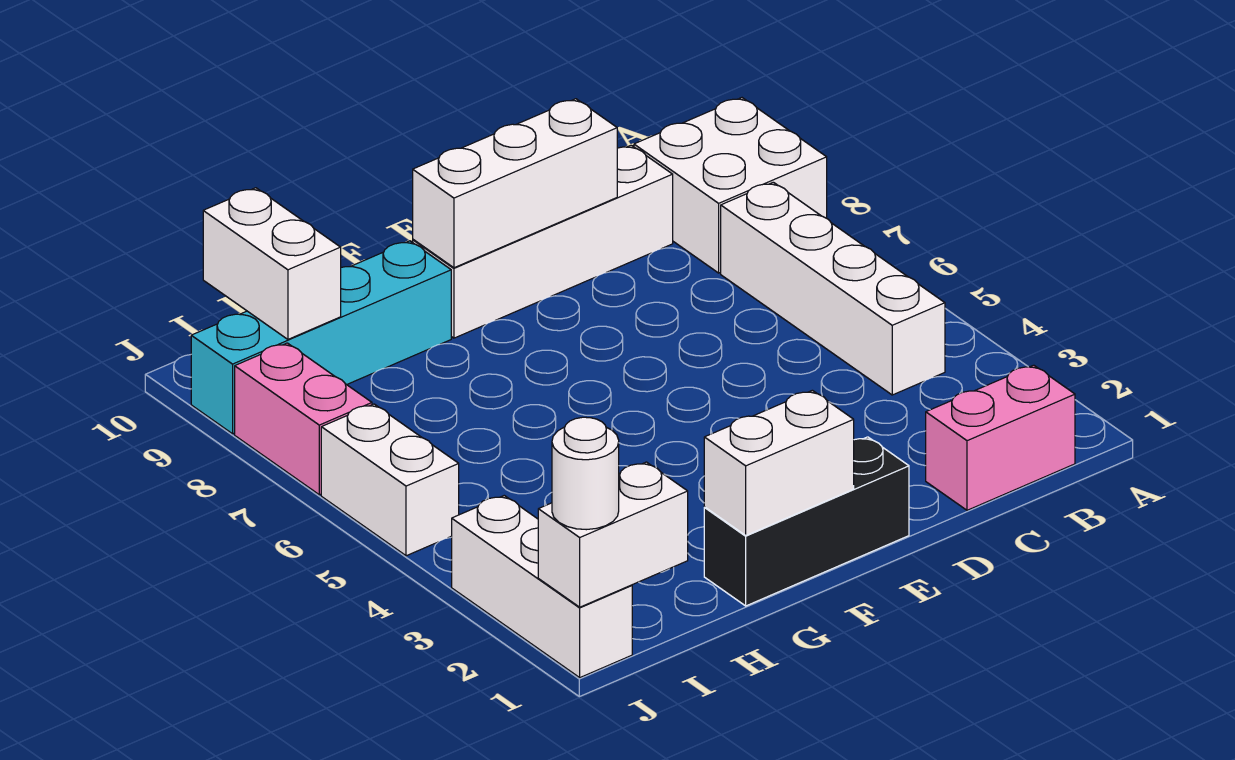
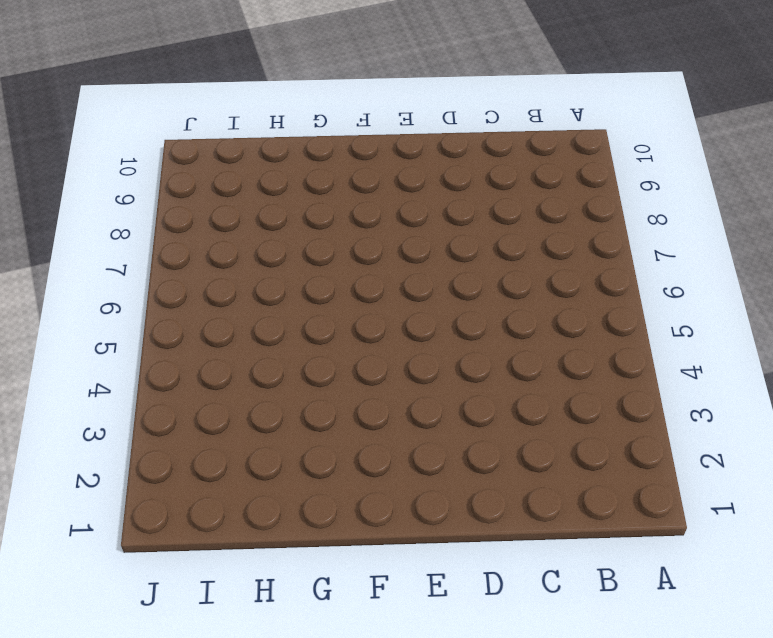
none -> white 2x2 brick [634,98,827,273]
none -> pink 1x2 brick [926,365,1075,510]
none -> white 1x4 brick [721,182,945,395]

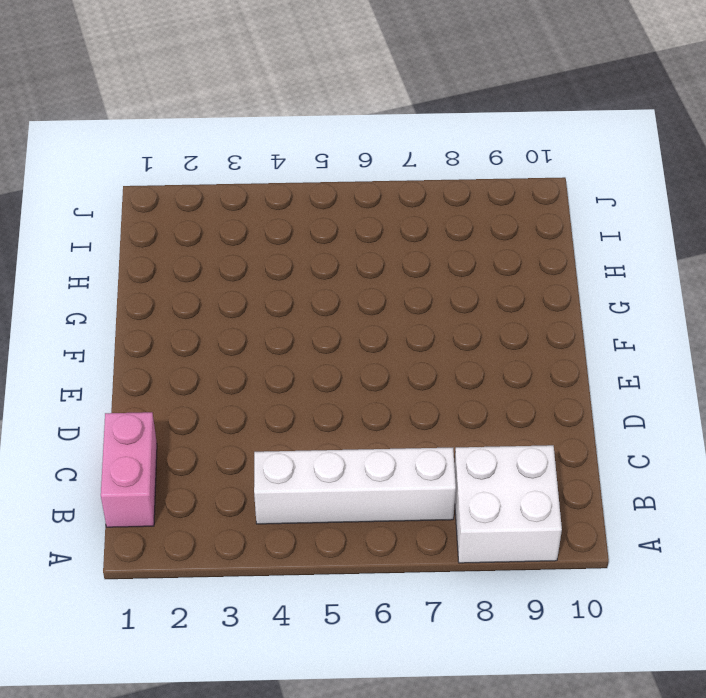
none -> white 1x4 brick [413,145,673,338]
none -> black 1x3 brick [704,437,909,606]
none -> cyan 1x4 brick [191,241,451,434]

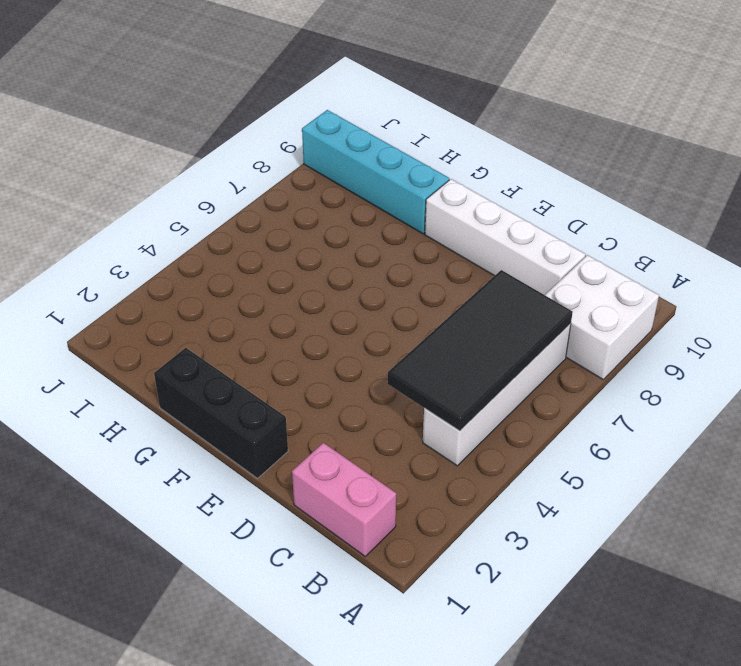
black 2x4 tile [388,270,573,431] -> none
none -> white 1x3 brick [452,496,632,678]
none -> white 1x2 brick [321,404,459,556]
none -> pink 1x2 brick [235,343,372,495]

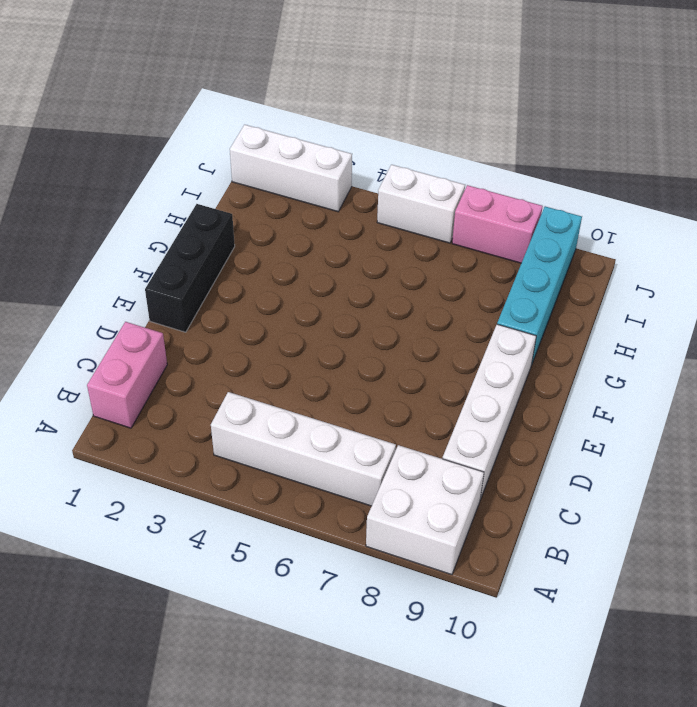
none -> white 1x3 brick [413,99,617,268]
none -> white 1x2 brick [704,390,854,535]
none -> white 1x2 brick [538,462,688,607]

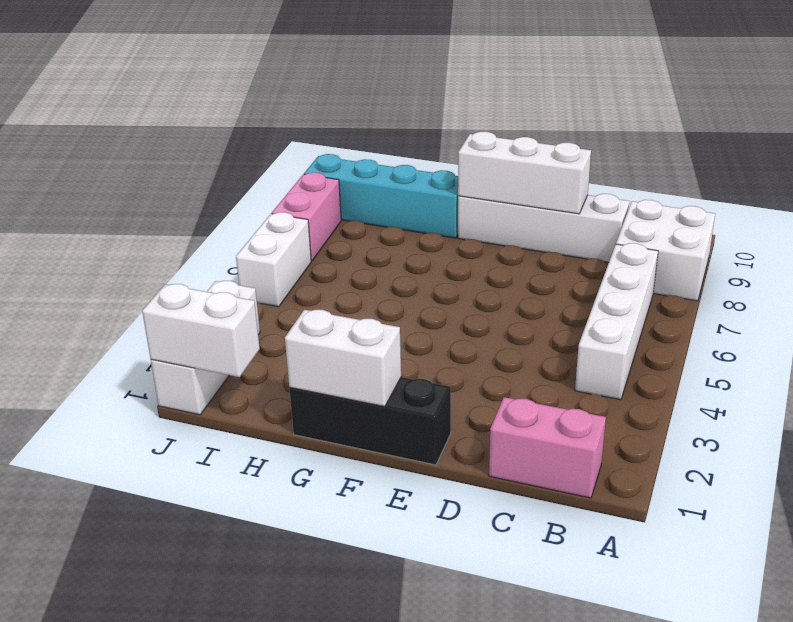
none -> white 1x2 brick [203,188,341,339]
none -> white 1x1 round brick [552,417,619,530]

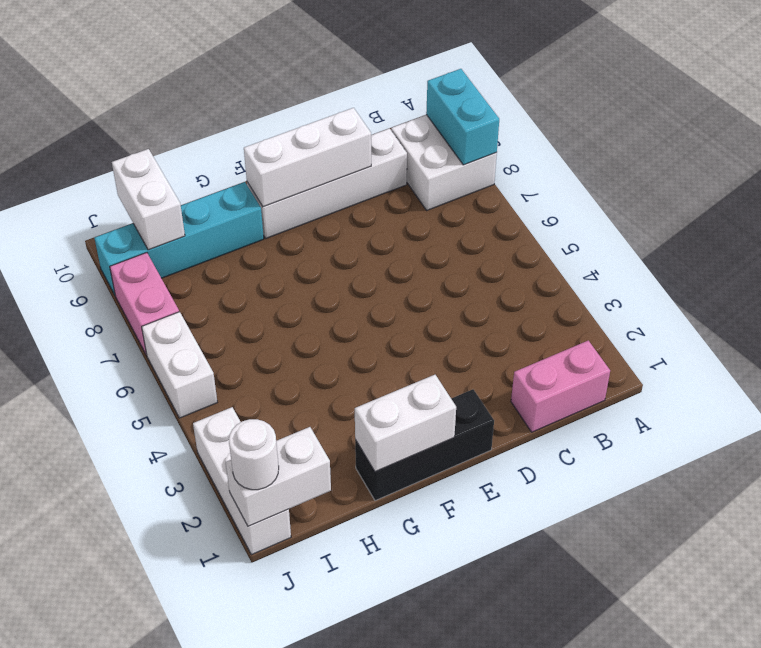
cyan 1x2 brick [426,69,499,165] -> none
none -> white 1x4 brick [721,182,945,395]

